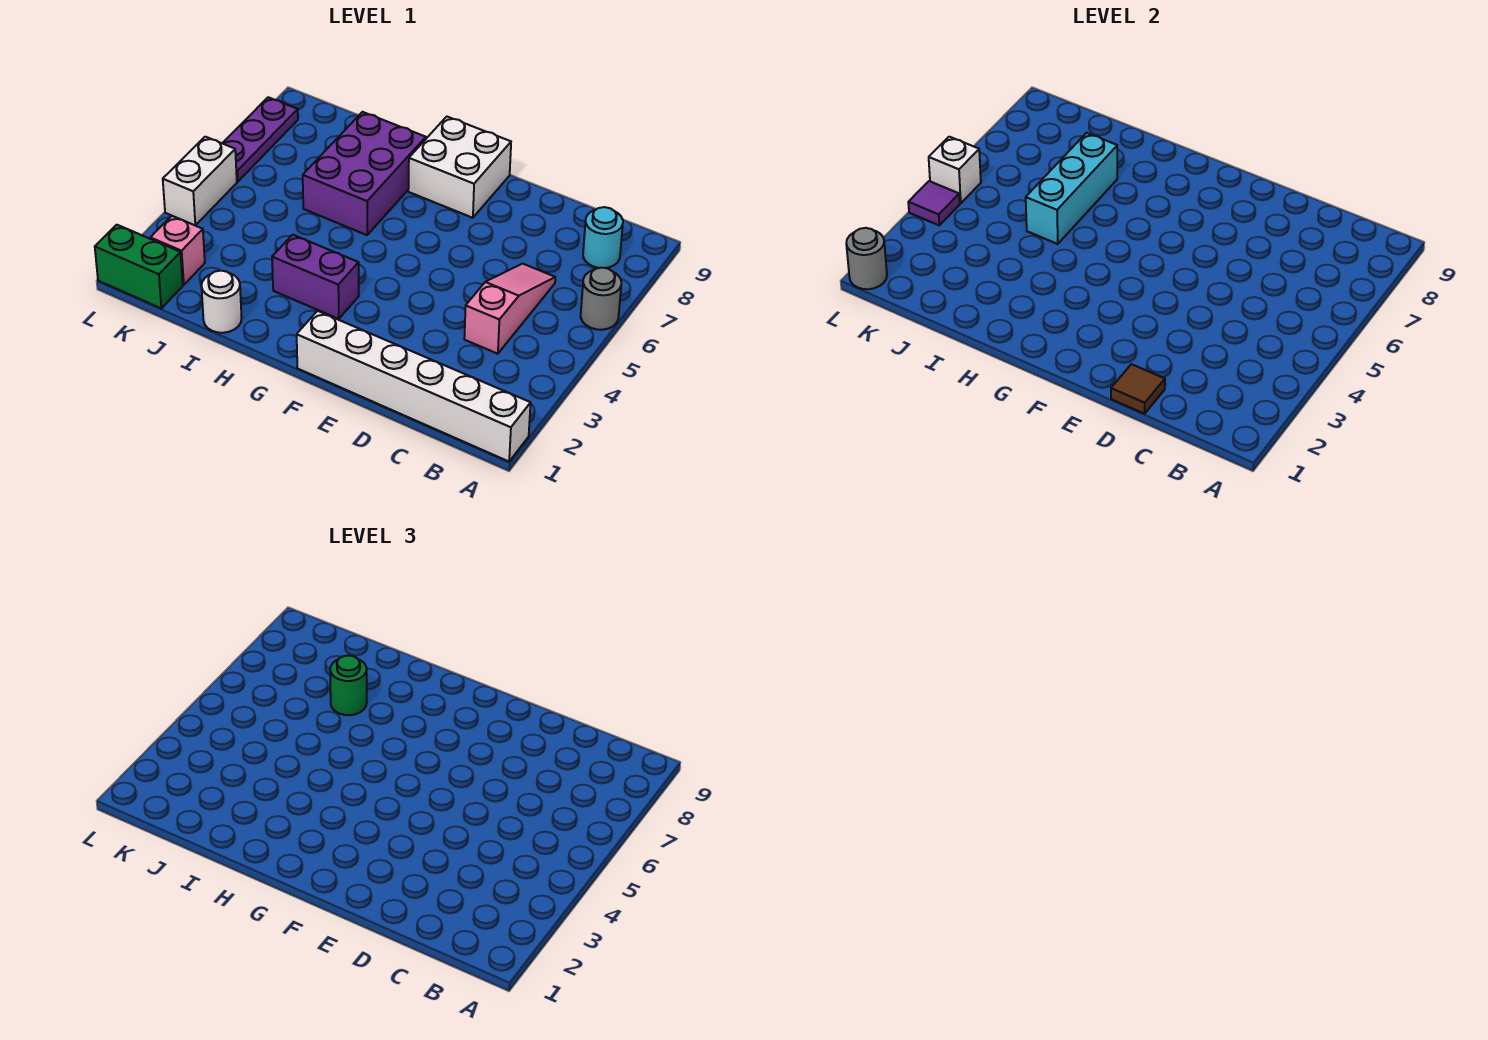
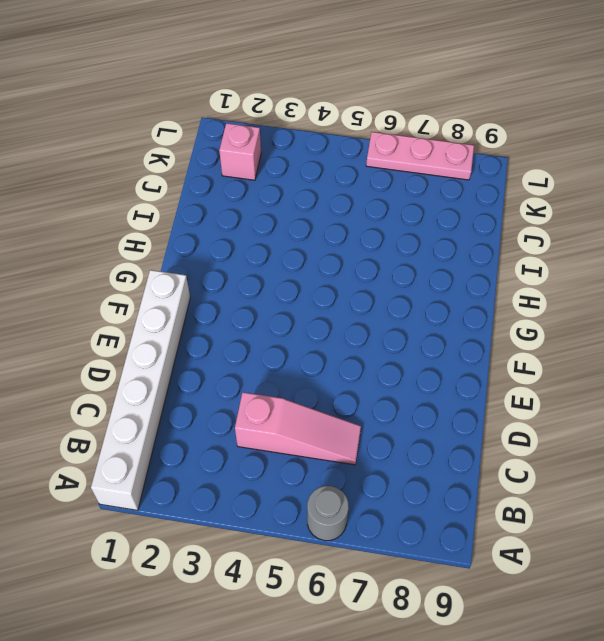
pink 1x3 plate [366,132,474,180] -> purple 1x3 plate [222,97,298,182]
none -> cyan 1x1 round brick [583,207,623,268]
none -> white 2x2 brick [408,117,511,218]
none -> purple 1x2 brick [272,235,359,319]

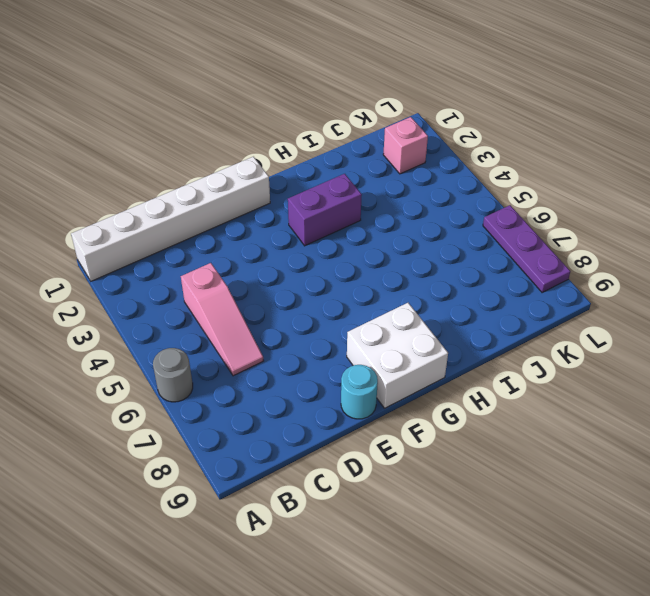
cyan 1x1 round brick [341,365,378,419] -> cyan 1x1 round brick moved to [583,207,623,268]
none -> purple 2x3 brick [303,112,426,235]
none -> white 1x1 round brick [201,271,242,333]
none -> green 1x2 brick [95,225,183,308]

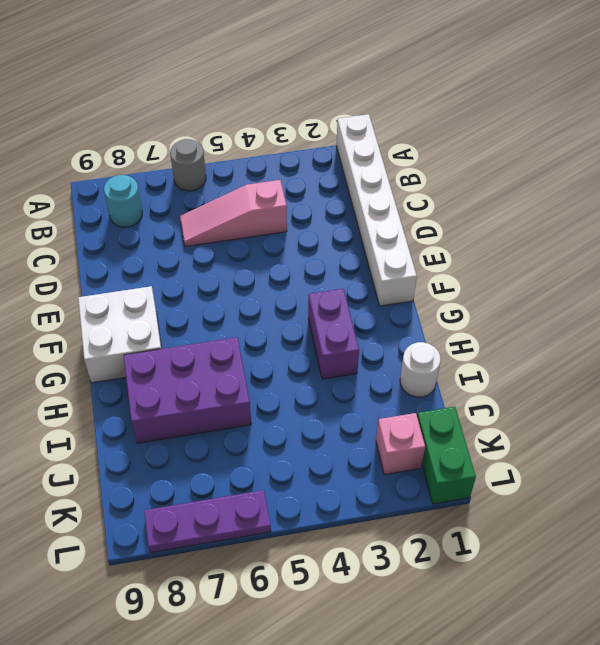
none -> white 1x2 brick [163,137,237,226]
none -> brown 1x1 tile [1111,364,1165,414]
none -> cyan 1x3 brick [1026,133,1117,244]

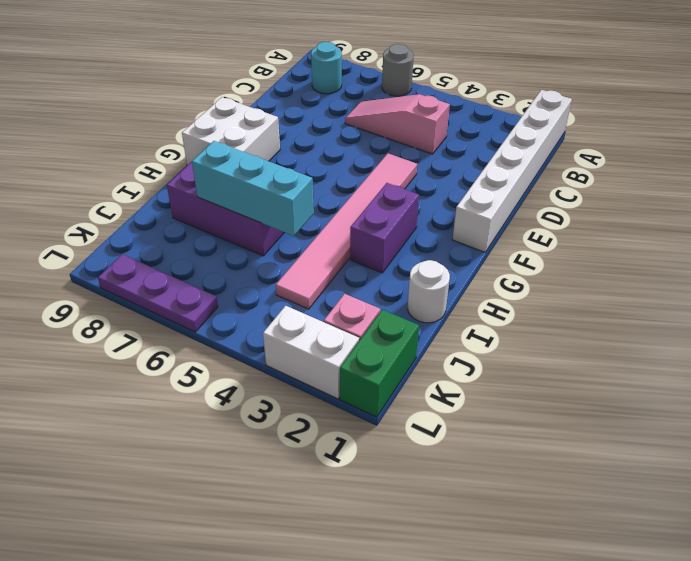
pink 1x6 tile [276,154,417,309] -> none
white 1x2 brick [263,306,359,399] -> white 1x2 brick moved to [163,137,237,226]
none -> brown 1x1 tile [1111,364,1165,414]
none -> grey 1x1 round brick [846,228,887,289]
none -> purple 1x1 tile [908,181,960,225]

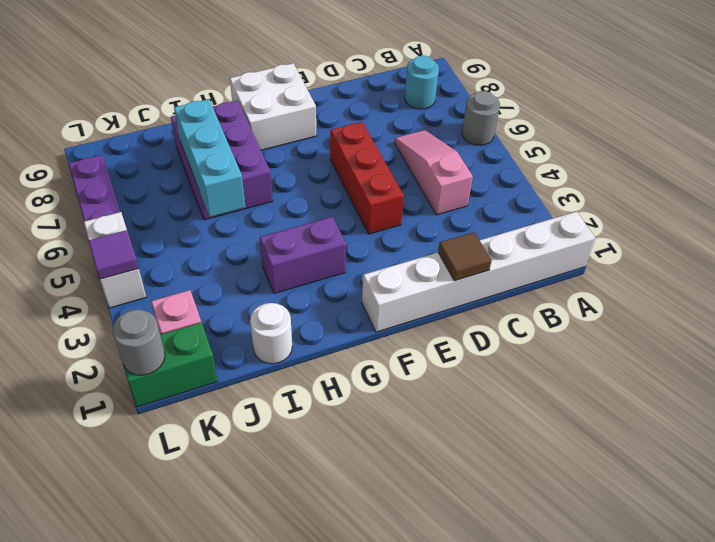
red 1x3 brick [330,122,404,234] -> none
none -> white 1x1 brick [929,137,981,203]
none -> green 1x1 round brick [330,655,367,715]

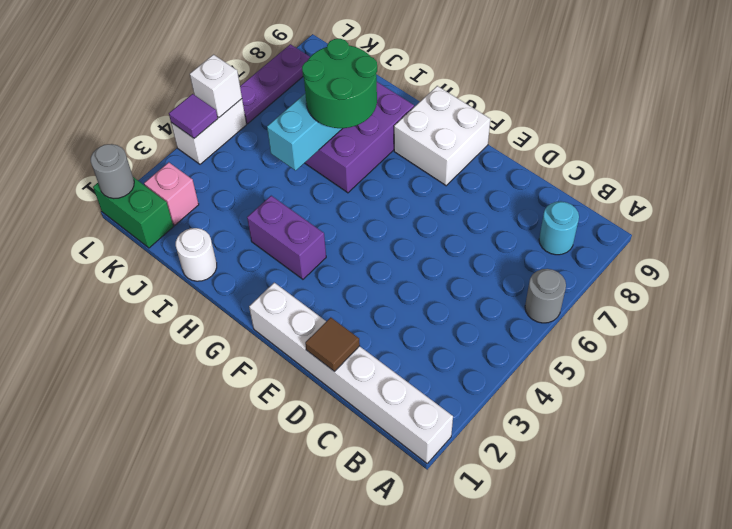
green 2x2 round brick [302,39,377,128] -> green 1x1 round brick [330,655,367,715]
none -> pink 1x3 slope [464,264,555,354]

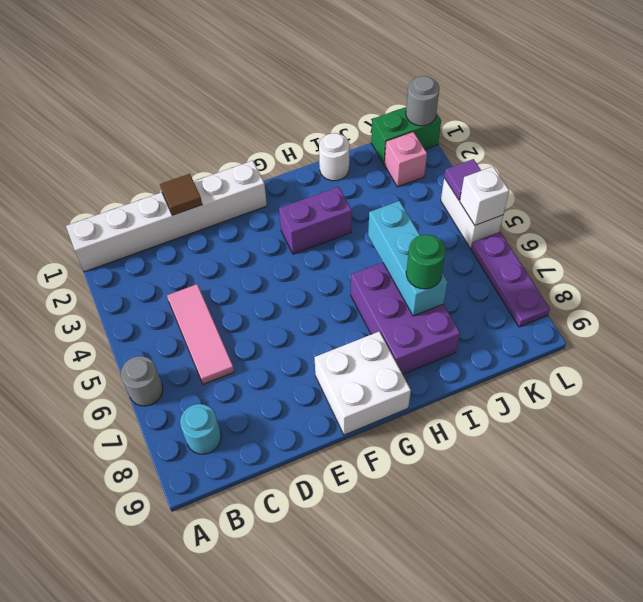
pink 1x3 tile [167,284,234,384] -> pink 1x3 slope [464,264,555,354]

